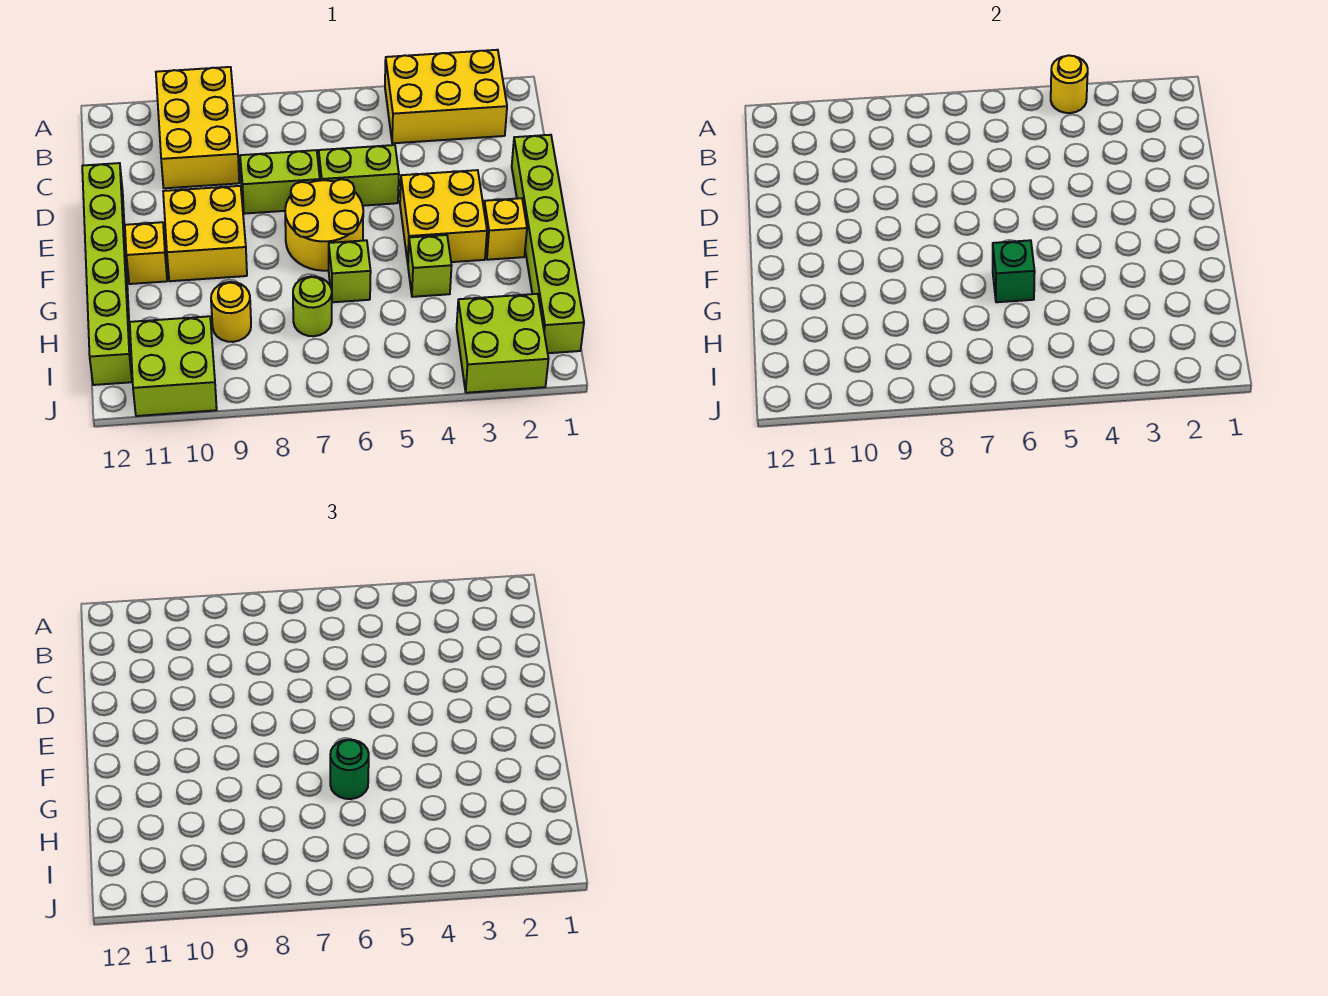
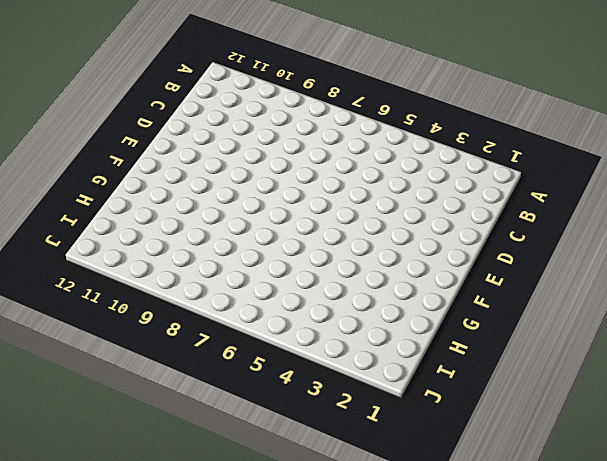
none -> yellow 2x3 brick [385,50,507,143]
none -> yellow 2x3 brick [156,67,239,188]
none -> lime 1x6 brick [512,135,584,353]

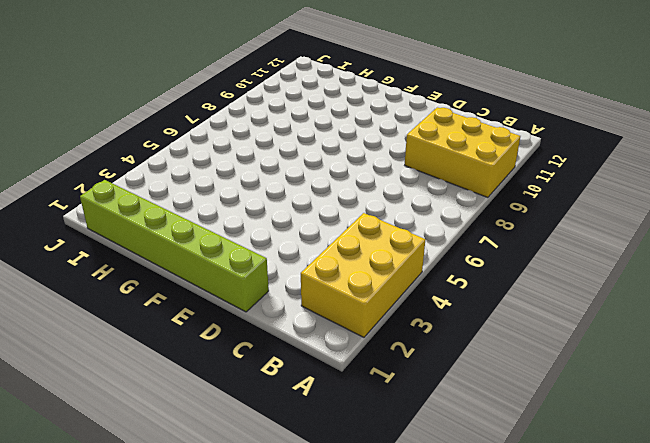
none -> lime 1x2 brick [319,145,399,206]
none -> lime 1x2 brick [240,150,320,214]
none -> lime 1x6 brick [82,163,132,385]

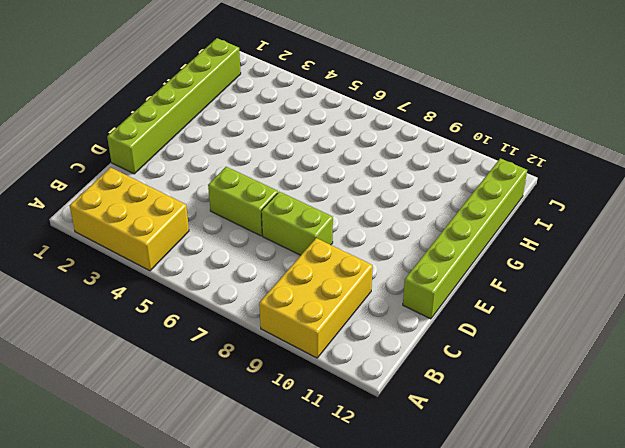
none -> yellow 2x2 brick [400,170,487,263]
none -> yellow 2x2 round brick [285,179,363,271]
none -> yellow 2x2 brick [163,186,247,281]

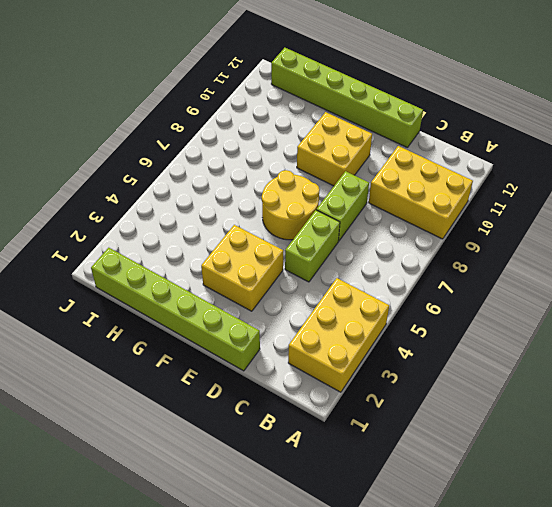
none -> yellow 1x1 brick [484,198,527,260]
none -> yellow 1x1 brick [125,222,167,284]
none -> lime 1x1 brick [408,235,452,297]

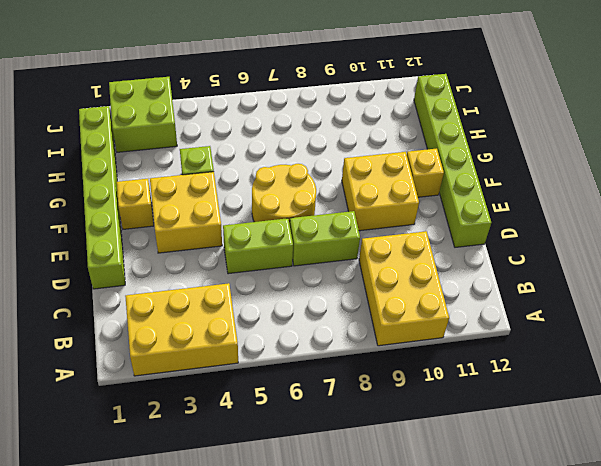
none -> lime 1x1 brick [329,240,371,302]
none -> lime 1x1 round brick [293,277,332,336]
none -> yellow 1x1 round brick [211,282,251,342]

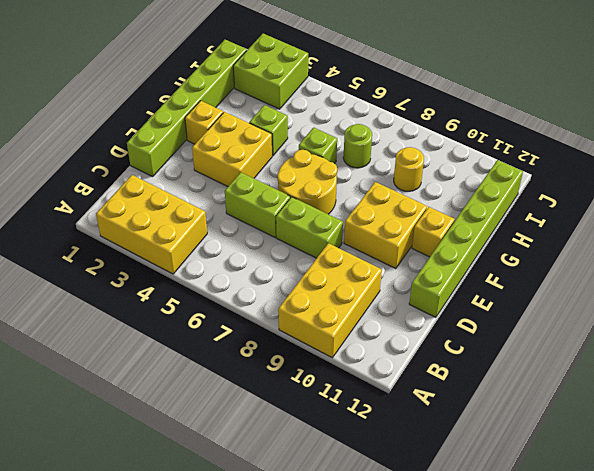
none -> lime 2x2 brick [130,316,217,416]
none -> yellow 1x1 round brick [1051,55,1088,113]
none -> green 1x1 brick [993,240,1035,302]

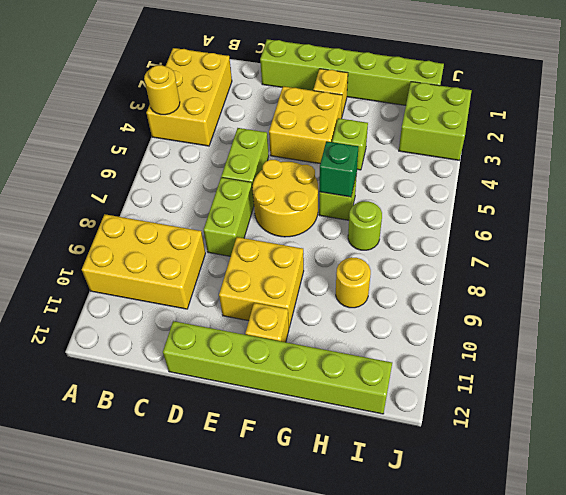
none -> lime 2x2 brick [130,316,217,416]
none -> green 1x1 round brick [330,740,369,799]

